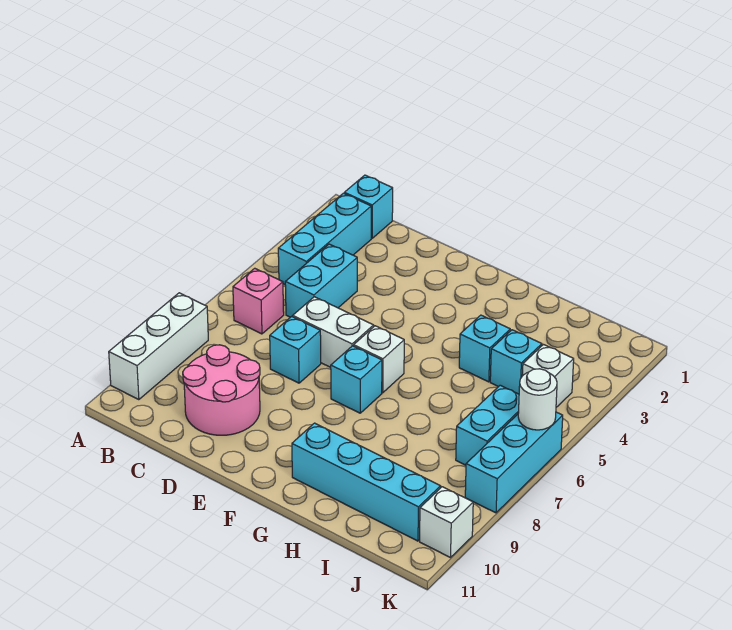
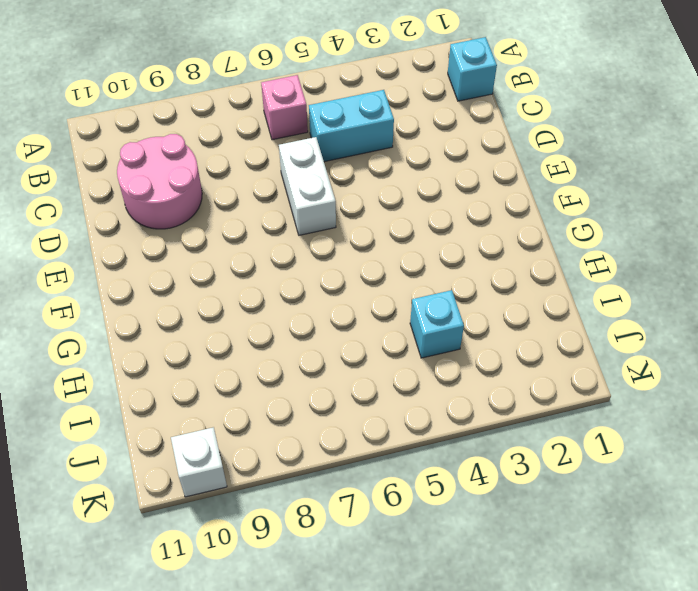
none -> white 1x3 brick [109,293,208,400]
none -> cyan 1x3 brick [278,193,371,284]
none -> cyan 1x1 brick [270,316,321,383]

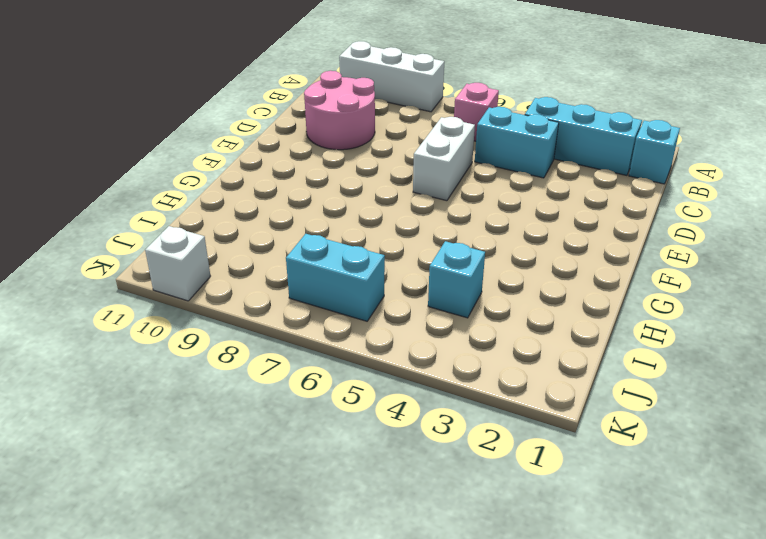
none -> cyan 1x1 brick [270,316,321,383]
none -> white 1x1 brick [354,326,404,393]
none -> cyan 1x1 brick [331,346,382,413]

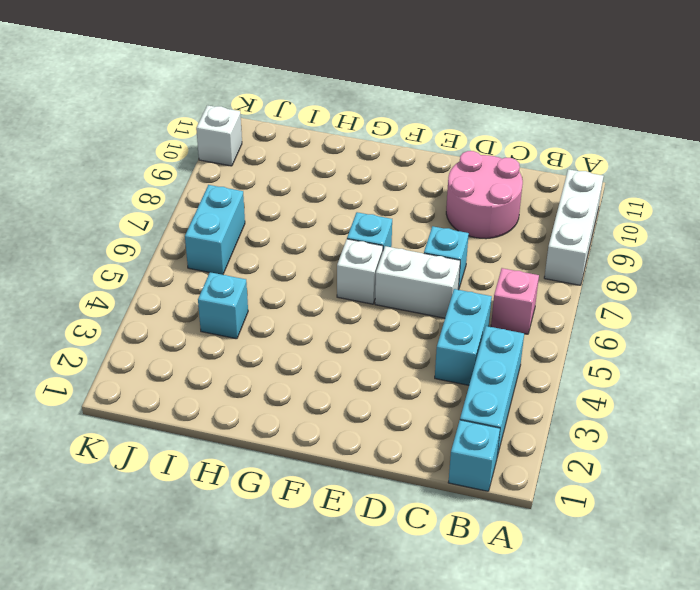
none -> cyan 1x4 brick [292,423,441,541]
none -> cyan 1x1 brick [459,315,510,382]
none -> white 1x1 brick [522,345,574,407]

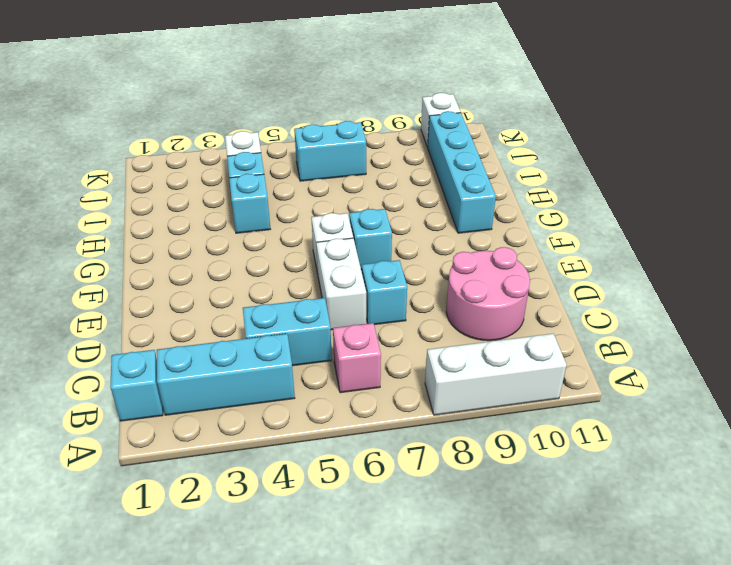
none -> cyan 1x3 brick [465,412,563,513]
none -> white 1x1 round brick [518,369,557,430]

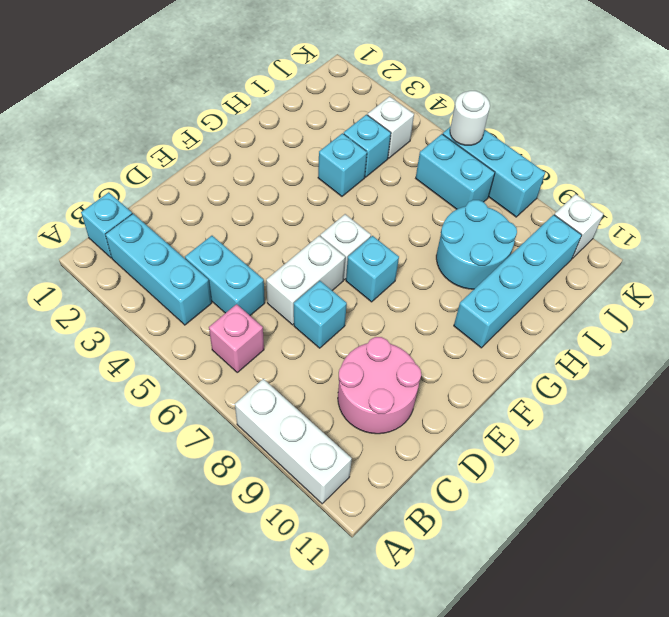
cyan 2x2 round brick [436,200,517,289] -> none

